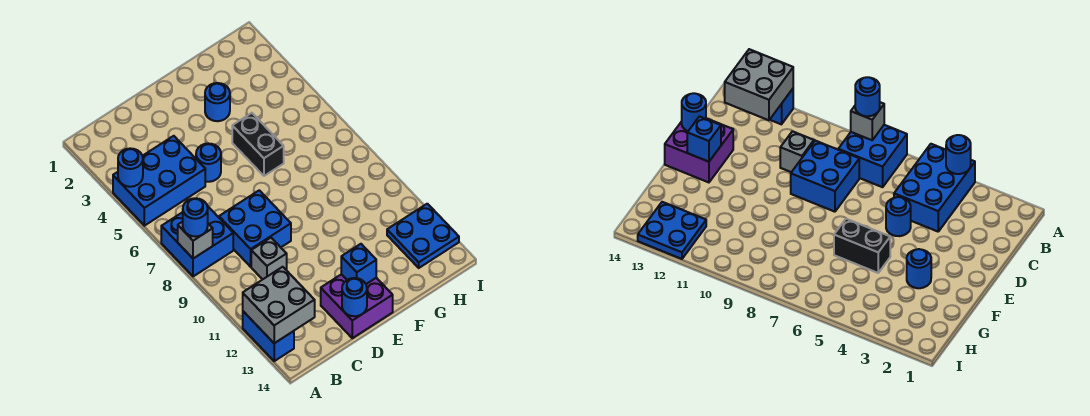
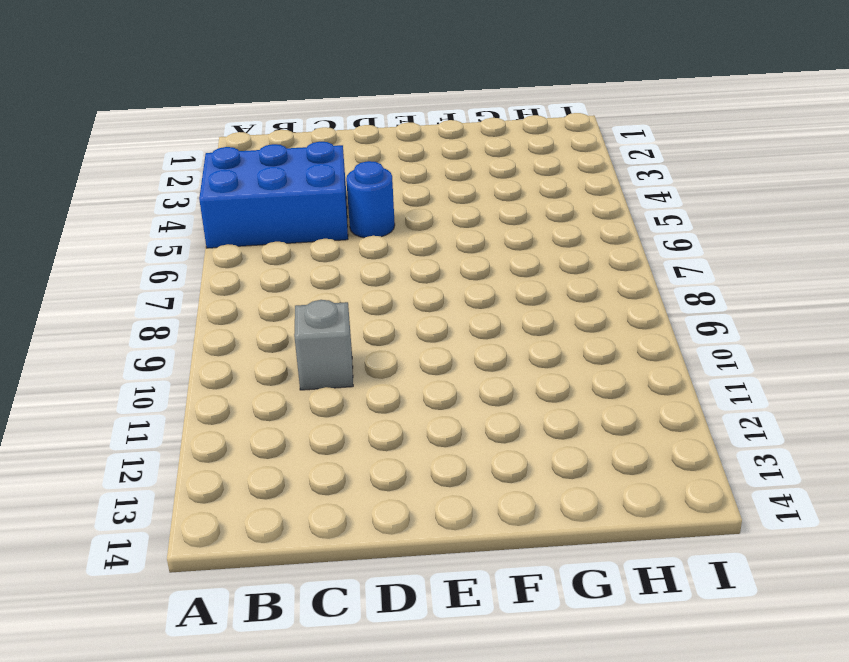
none -> blue 2x2 brick [161,206,233,276]
none -> blue 1x2 brick [243,311,294,361]
none -> blue 2x2 brick [219,190,291,267]

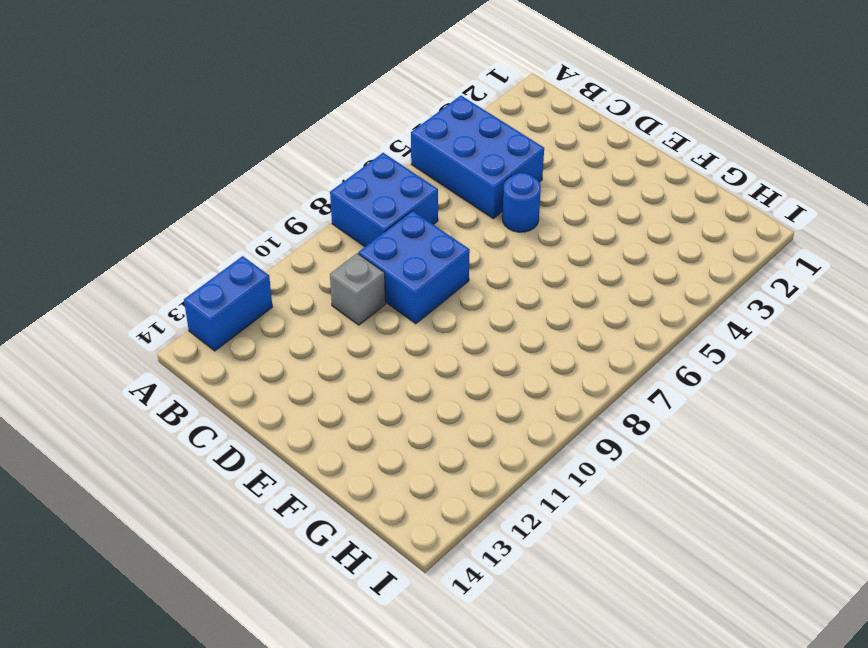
none -> purple 2x2 brick [321,274,393,338]
none -> blue 1x1 round brick [205,83,230,121]
none -> black 1x2 brick [232,113,284,176]

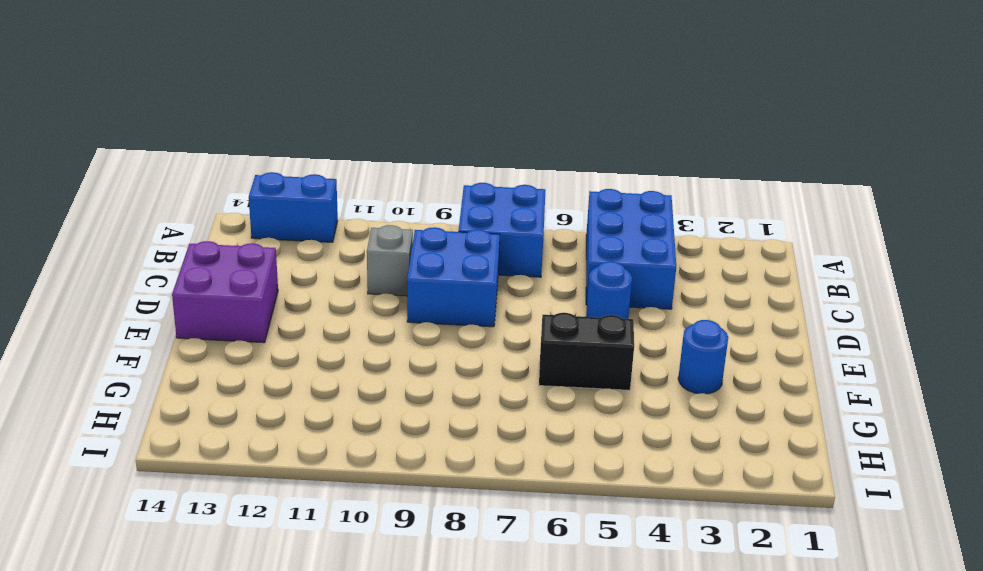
none -> blue 2x2 plate [387,204,459,268]
none -> blue 1x1 round brick [118,148,143,187]
none -> grey 1x1 brick [178,222,213,259]

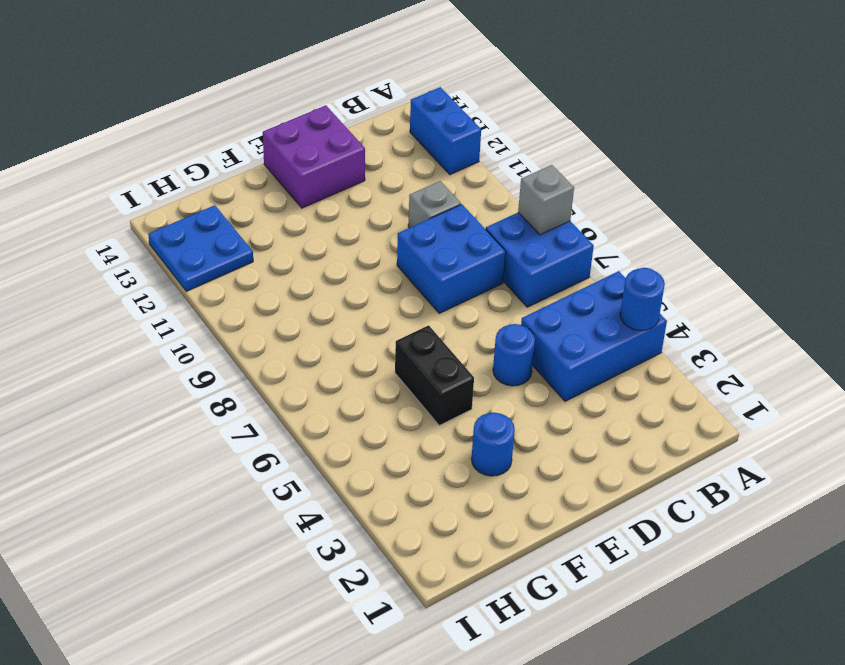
none -> grey 2x2 brick [243,267,315,343]
none -> blue 1x1 round brick [342,278,367,316]
none -> blue 1x1 brick [341,244,376,284]

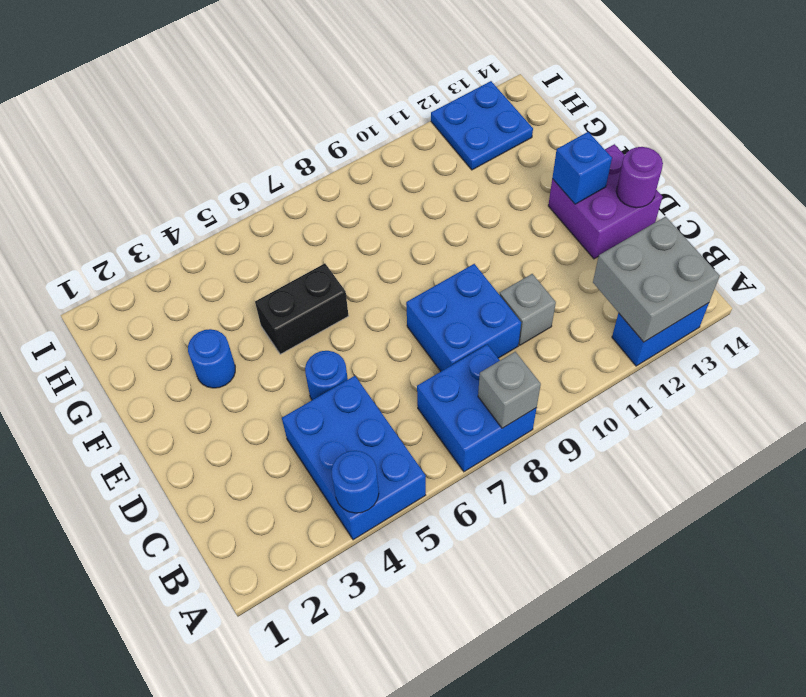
purple 1x1 round brick [616,147,663,208] -> blue 1x1 round brick [342,278,367,316]
none -> blue 1x1 round brick [183,198,208,237]

